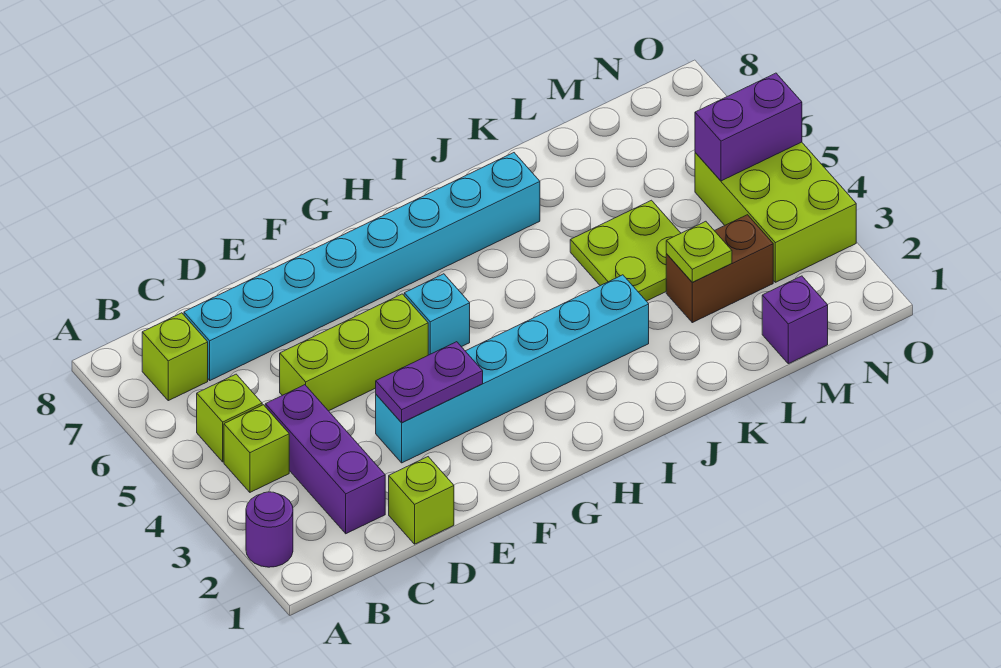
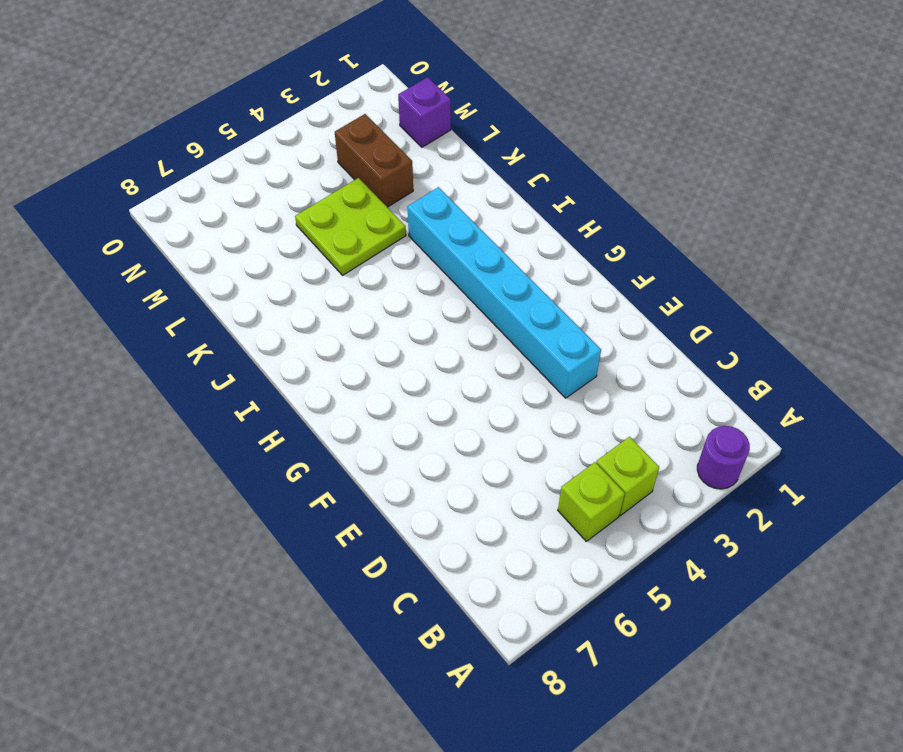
none -> lime 1x1 brick [142,313,208,401]
none -> purple 1x3 brick [265,385,385,534]
none -> cyan 1x8 brick [184,153,540,380]

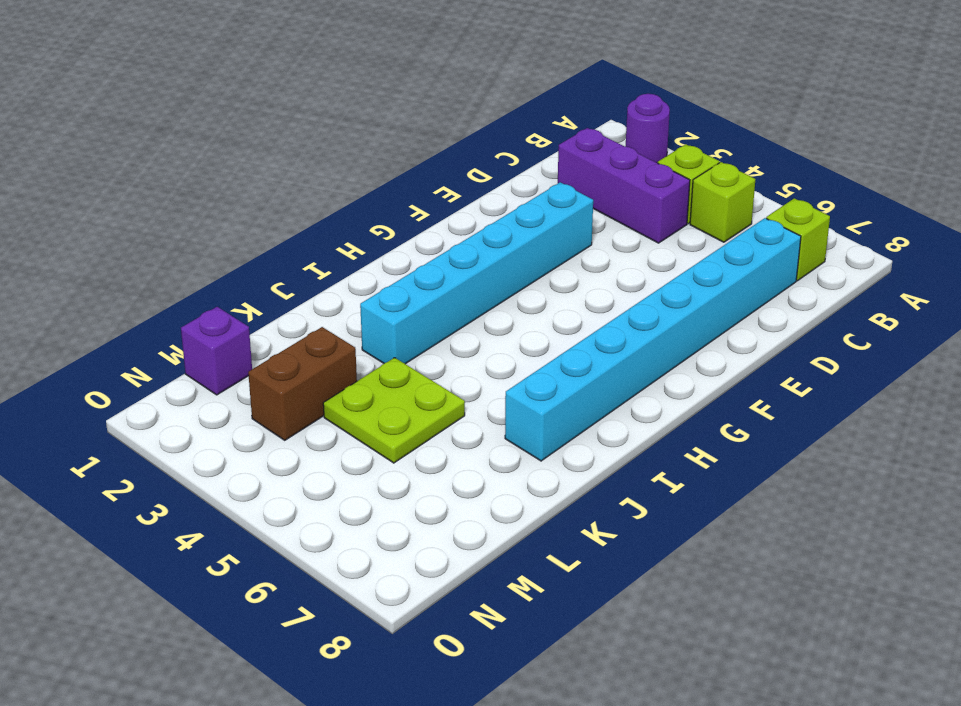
none -> lime 1x1 brick [389,457,454,544]
none -> lime 1x3 brick [280,294,428,411]
none -> cyan 1x1 brick [404,274,470,355]

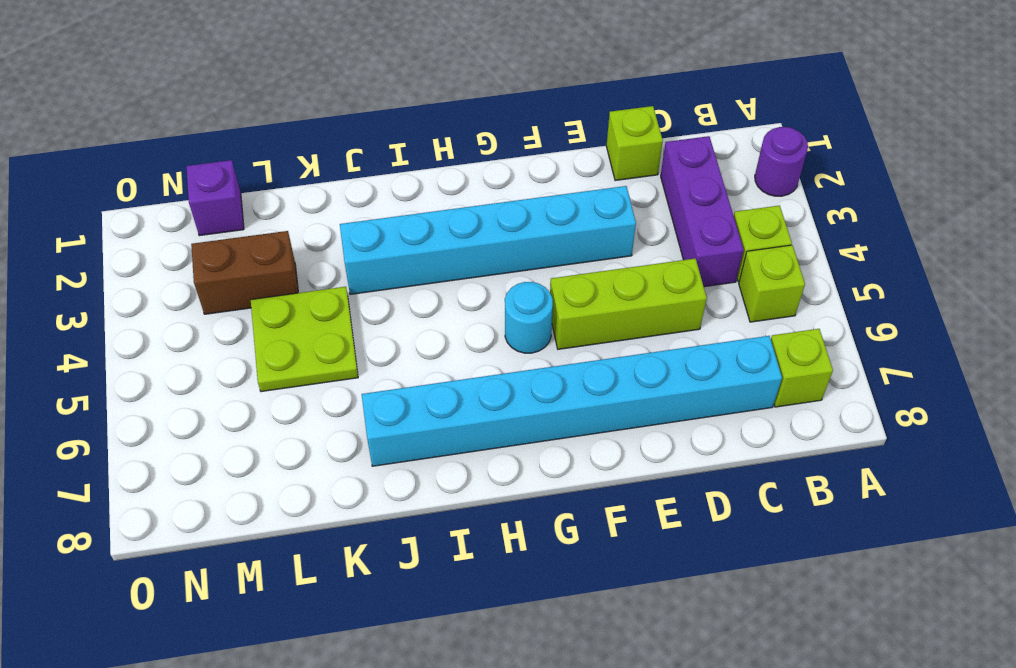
cyan 1x1 round brick [505,282,553,353] -> cyan 1x1 brick [404,274,470,355]
none -> lime 2x3 brick [695,142,856,282]
none -> purple 1x2 plate [376,342,483,423]
none -> lime 1x1 plate [666,221,732,282]

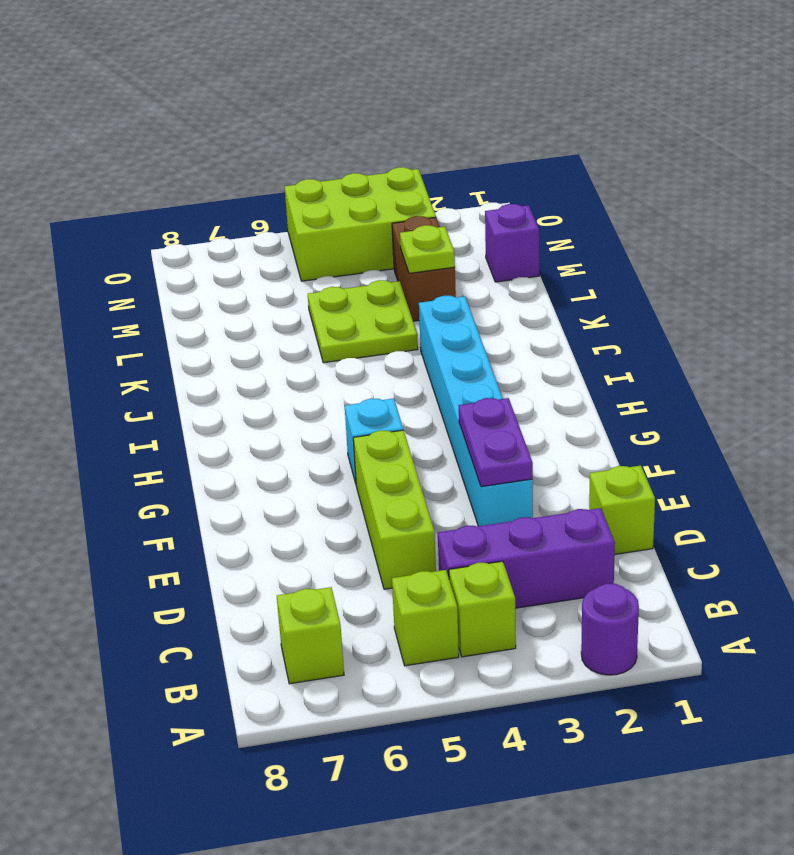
none -> cyan 1x8 brick [184,153,540,380]
none -> purple 1x2 brick [695,73,802,181]

